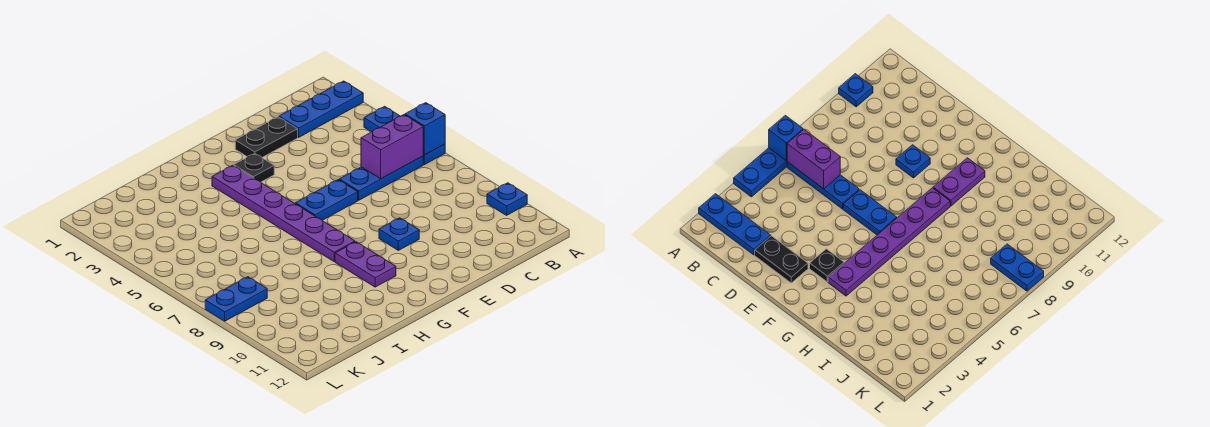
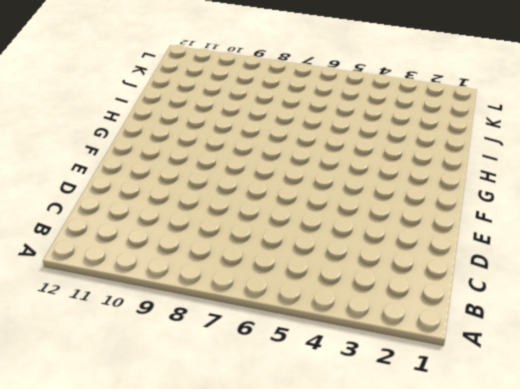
none -> blue 1x3 plate [279,81,363,137]
none -> blue 1x3 plate [364,106,445,165]
none -> blue 1x1 plate [487,183,527,215]

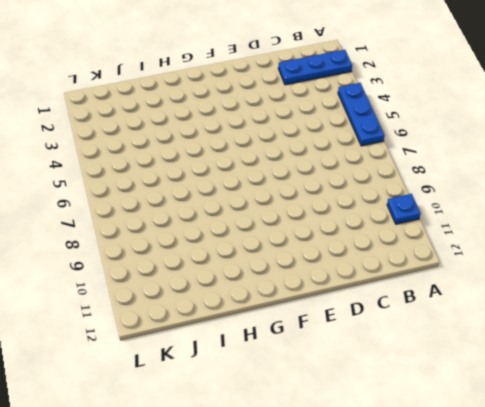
none -> blue 1x3 plate [339,156,423,200]
none -> black 1x2 plate [235,117,298,157]
none -> blue 1x2 plate [295,180,358,220]

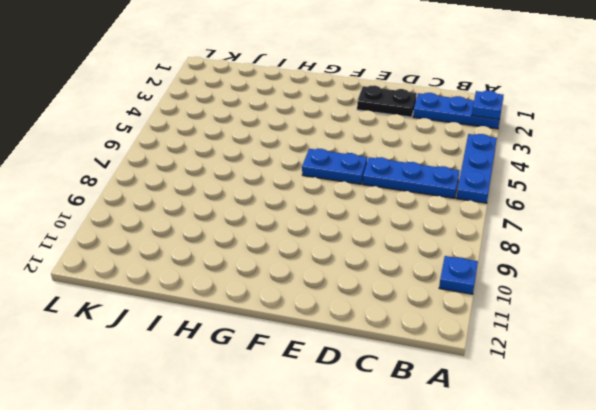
blue 1x1 plate [472,91,504,119] -> blue 1x1 plate moved to [379,218,419,250]
none -> black 1x1 plate [234,153,274,182]
none -> purple 1x6 plate [212,165,355,261]
none -> purple 1x2 plate [335,242,396,287]

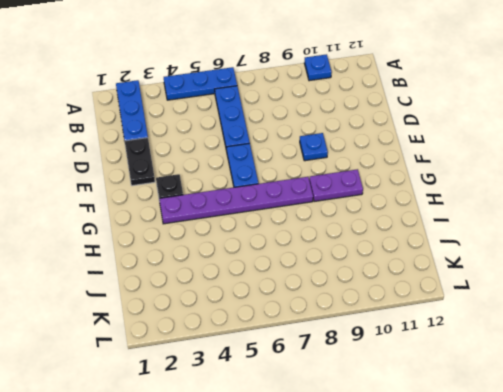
none -> blue 1x2 plate [205,277,267,321]
none -> blue 1x1 brick [405,103,445,155]
none -> purple 1x2 brick [361,115,423,179]

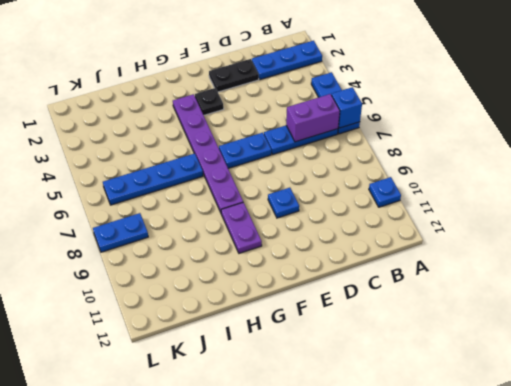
blue 1x4 plate [103,153,203,205] -> none

